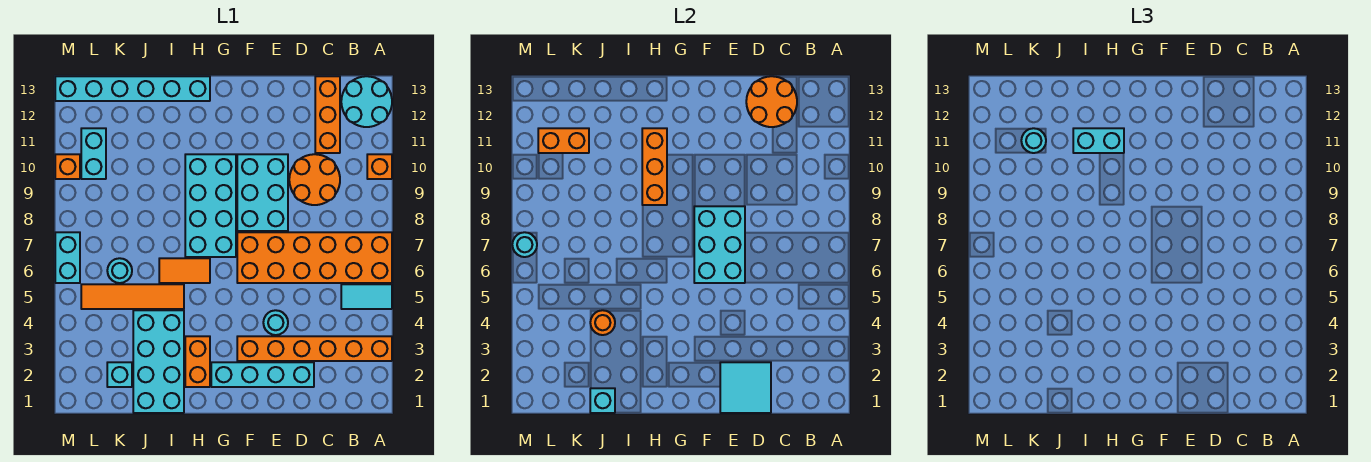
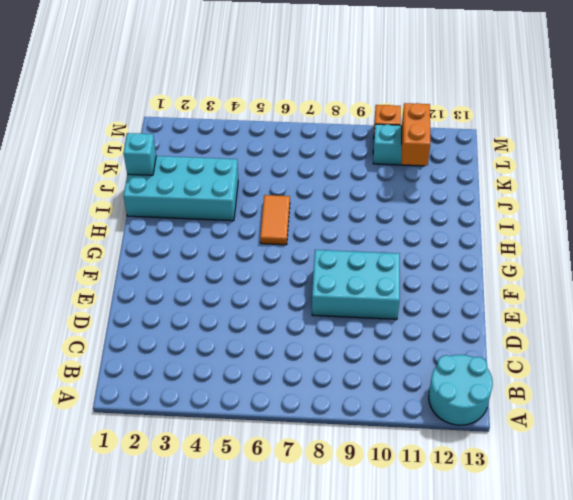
none -> orange 1x6 brick [237,336,392,361]
none -> cyan 1x2 tile [341,284,392,309]
none -> orange 2x6 brick [237,232,392,283]
none -> orange 1x1 brick [367,154,392,179]

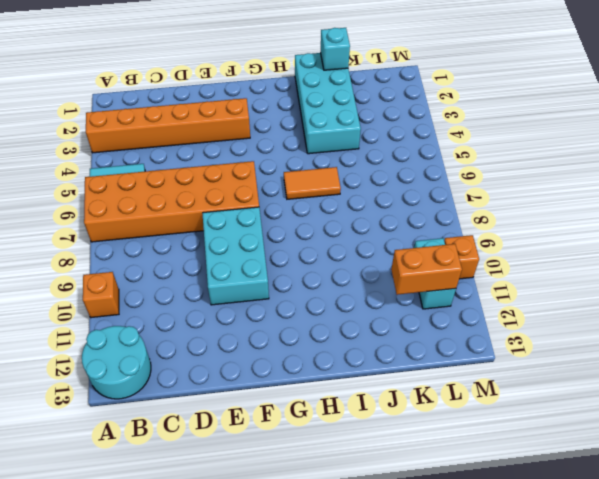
none -> orange 2x2 round brick [289,154,340,205]
none -> orange 1x3 brick [315,76,340,153]
none -> cyan 1x4 brick [211,362,314,387]
none -> cyan 1x1 round brick [263,310,288,335]

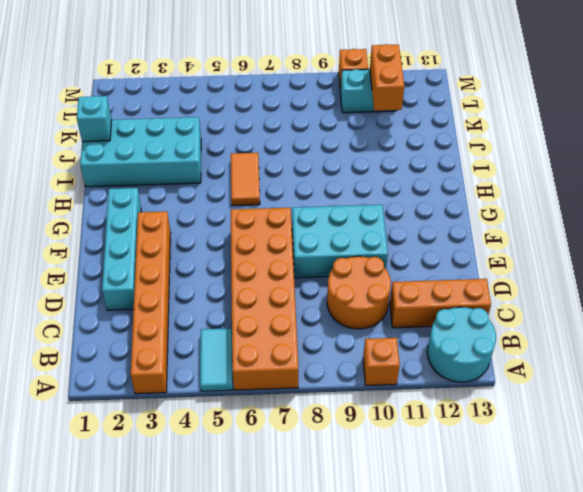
none -> cyan 1x1 round brick [263,310,288,335]
none -> cyan 2x4 brick [185,154,236,257]
none -> orange 1x2 brick [185,336,210,387]
none -> cyan 1x6 brick [55,76,210,101]

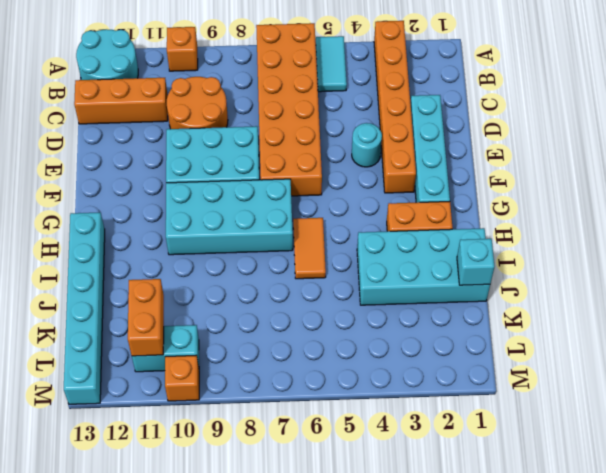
none -> orange 1x4 tile [81,284,184,309]
none -> cyan 1x1 brick [107,362,132,387]
none -> cyan 1x1 round brick [107,258,132,283]
none -> cyan 1x2 brick [55,232,80,283]

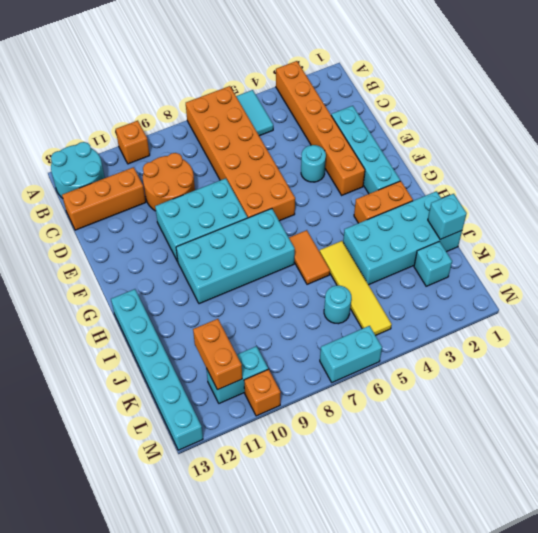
yellow 1x4 tile [320,241,392,335] -> orange 1x4 tile [81,284,184,309]
none -> orange 2x2 round brick [746,76,797,127]
none -> cyan 2x2 tile [720,362,771,413]
none -> cyan 2x3 brick [694,206,745,283]
none -> orange 1x3 brick [642,128,667,205]

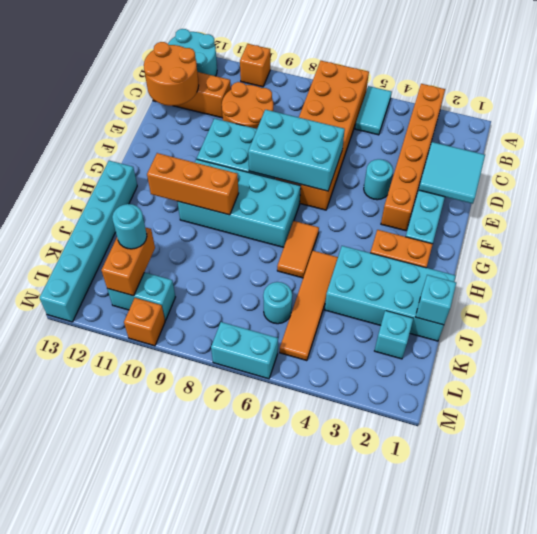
none -> orange 1x1 round brick [590,310,615,335]
none -> cyan 1x1 round brick [512,232,537,257]
none -> cyan 1x2 brick [1073,128,1124,153]

